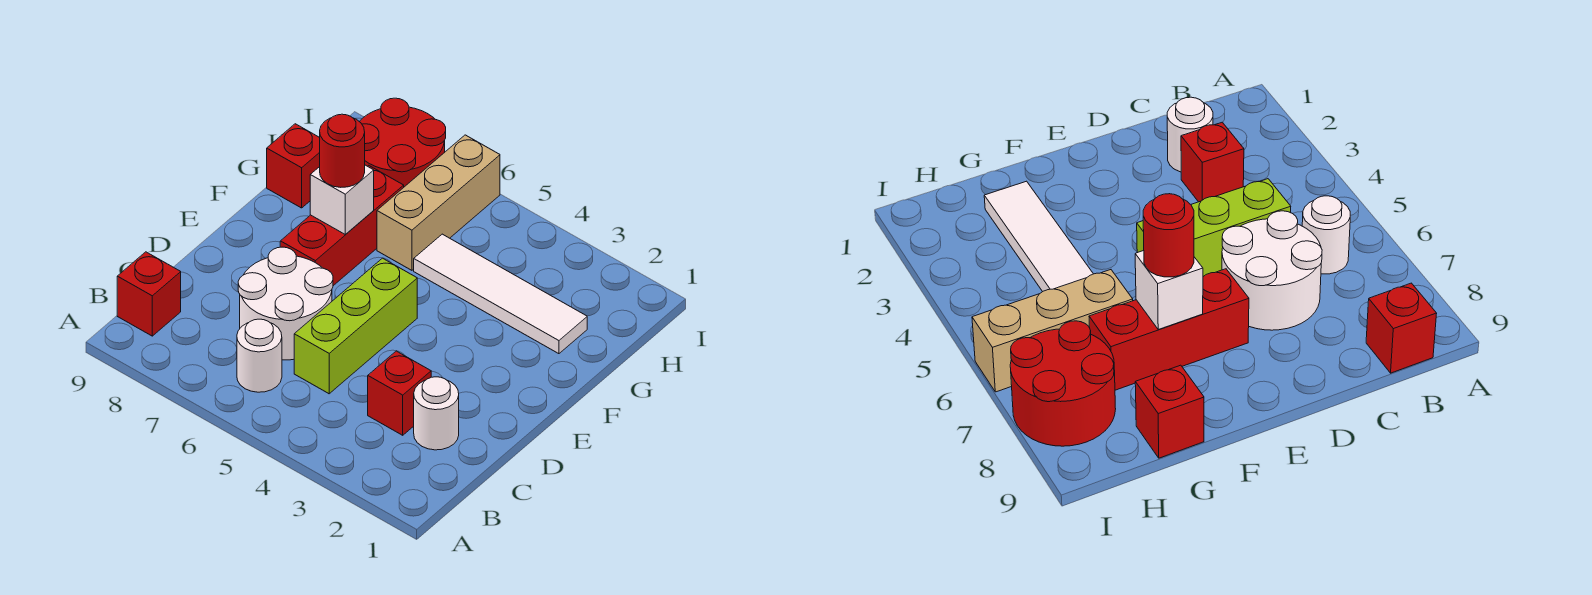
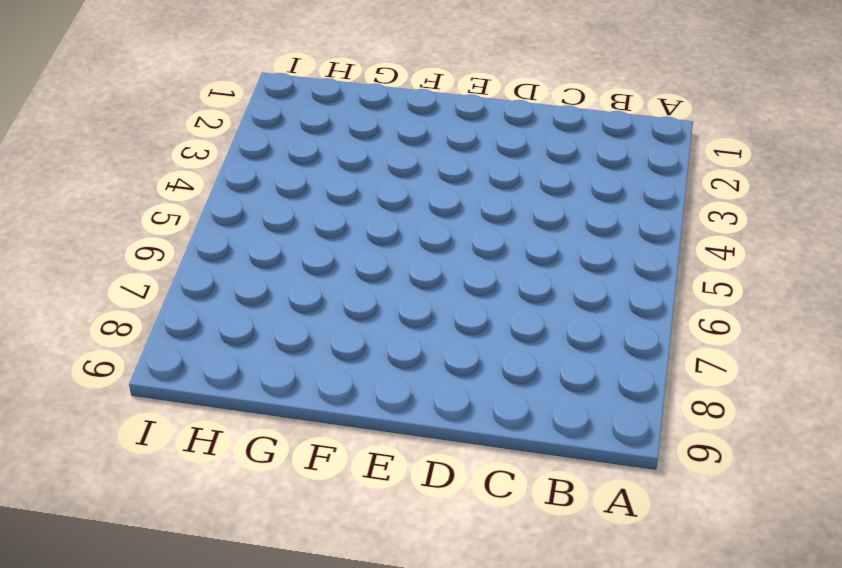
none -> white 1x1 round brick [237,319,282,392]
none -> red 1x1 brick [117,252,181,336]
none -> white 1x1 round brick [414,377,459,450]

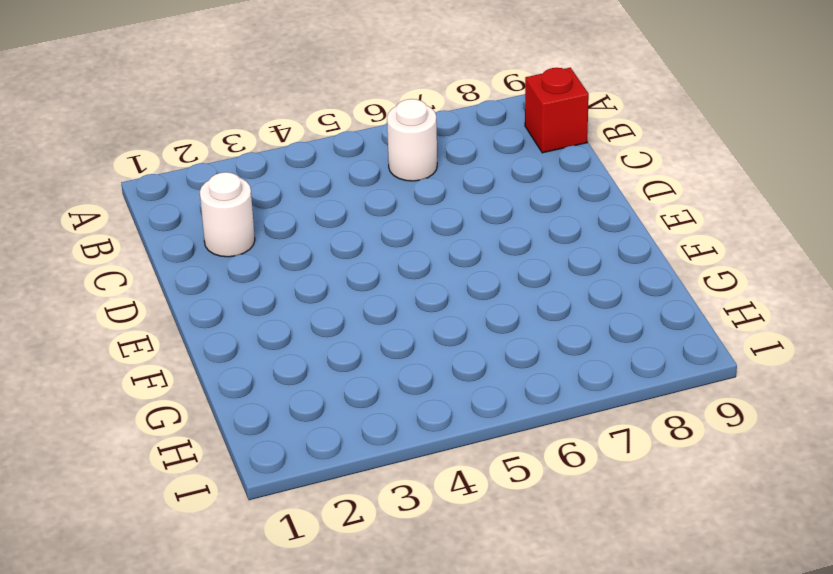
none -> red 1x1 brick [368,351,431,435]
none -> lime 1x3 brick [294,258,417,394]
none -> white 2x2 round brick [238,247,333,360]

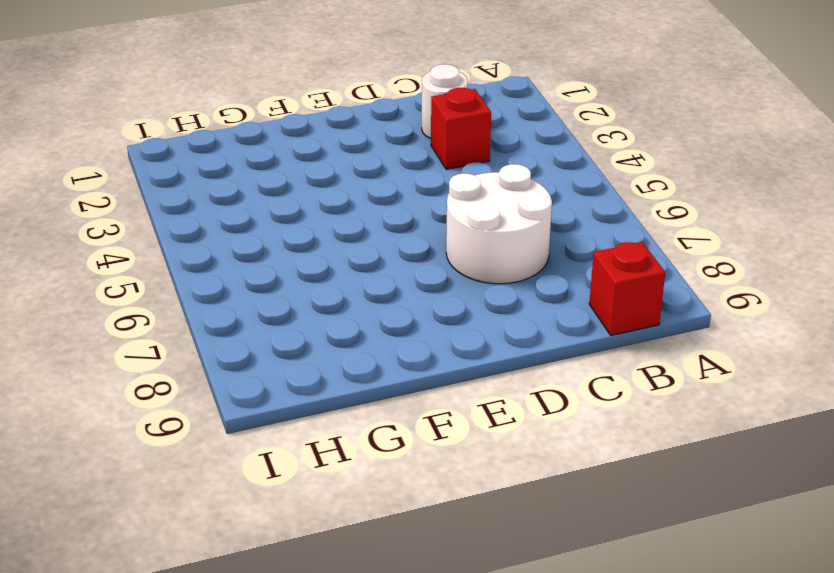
none -> white 1x1 round brick [237,319,282,392]
none -> lime 1x3 brick [294,258,417,394]
none -> red 1x3 brick [280,165,404,286]

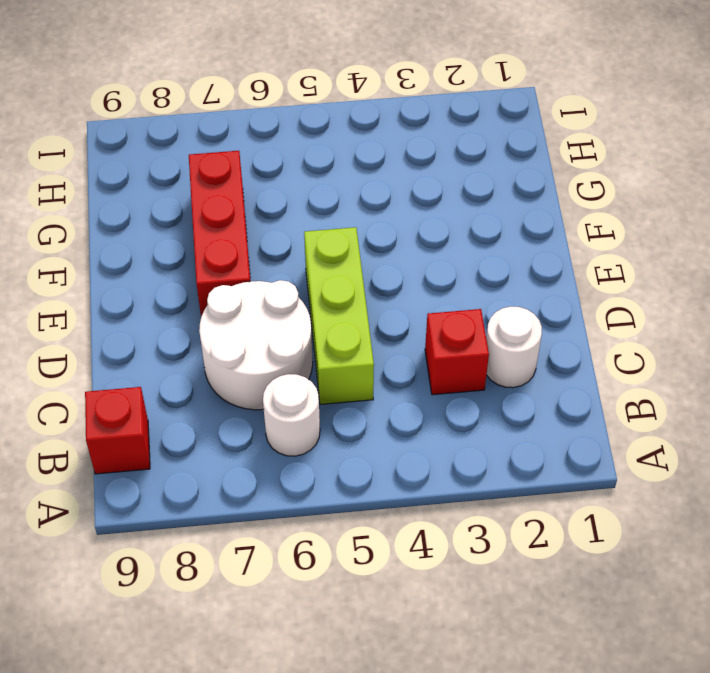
none -> white 1x4 tile [414,234,587,354]
none -> tan 1x3 brick [377,135,500,270]
none -> red 1x1 brick [267,124,320,208]

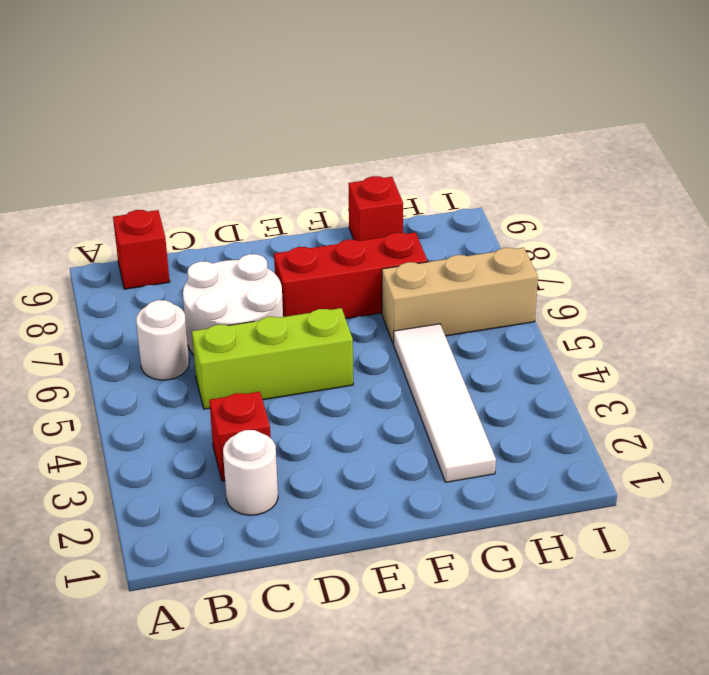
none -> red 2x2 round brick [359,98,446,187]
none -> white 1x1 brick [310,165,374,235]
none -> red 1x1 round brick [320,114,365,187]

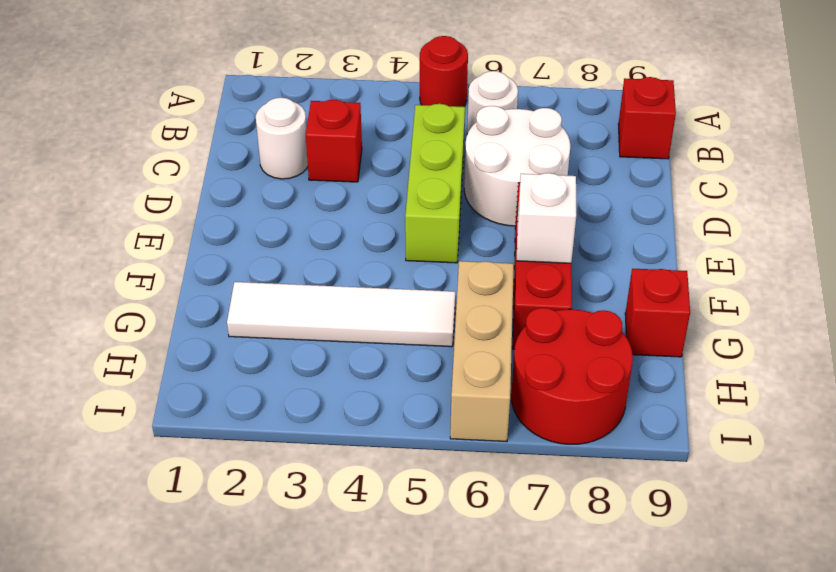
red 1x1 round brick [420,36,468,107] -> red 1x1 round brick moved to [320,114,365,187]

